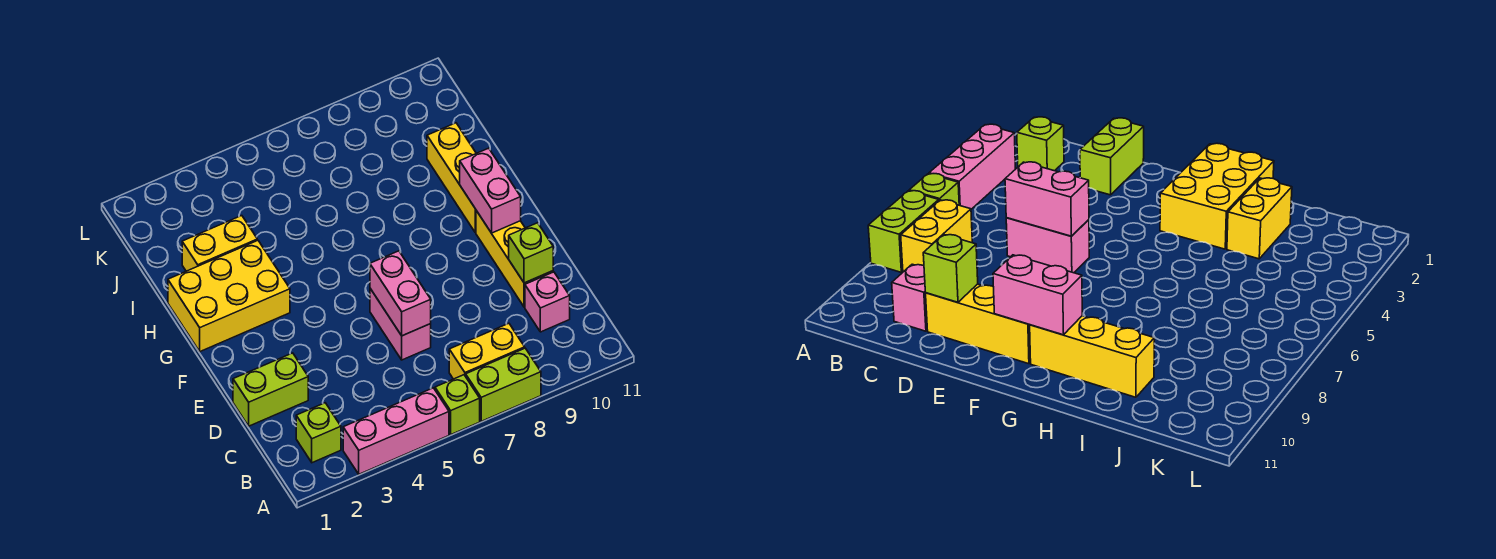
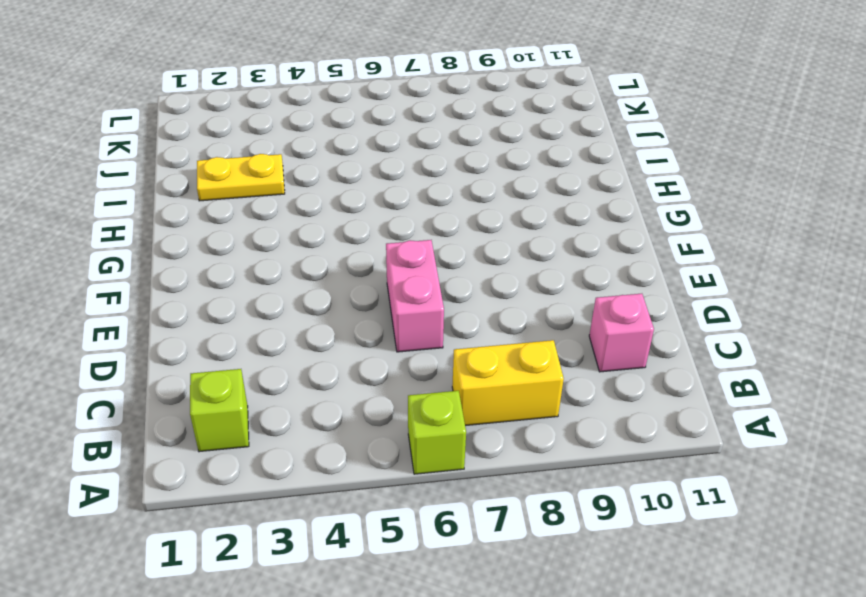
yellow 1x2 plate [197,154,285,201] -> yellow 1x2 brick [182,216,257,271]
none -> pink 1x3 brick [343,388,449,474]
none -> lime 1x2 brick [466,348,541,421]
none -> lime 1x2 brick [233,353,308,426]

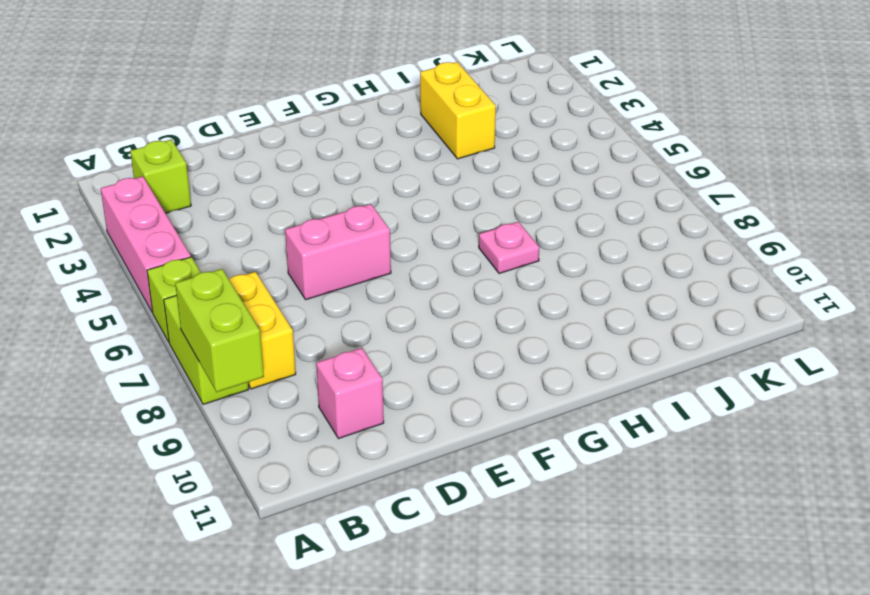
lime 1x2 brick [175,269,264,392] -> lime 1x2 brick moved to [233,353,308,426]
pink 1x1 plate [479,222,540,274] -> none
none -> yellow 1x3 brick [476,211,553,307]
none -> yellow 2x3 brick [168,240,290,352]
none -> yellow 1x3 brick [427,123,476,232]

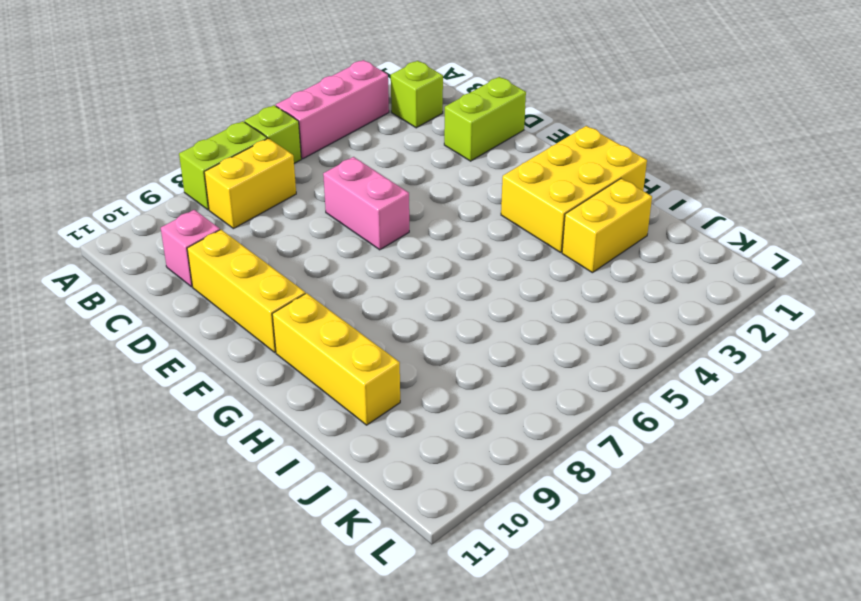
none -> pink 1x2 brick [370,251,431,336]
none -> lime 1x1 brick [509,223,553,283]
none -> pink 1x2 brick [460,148,521,233]

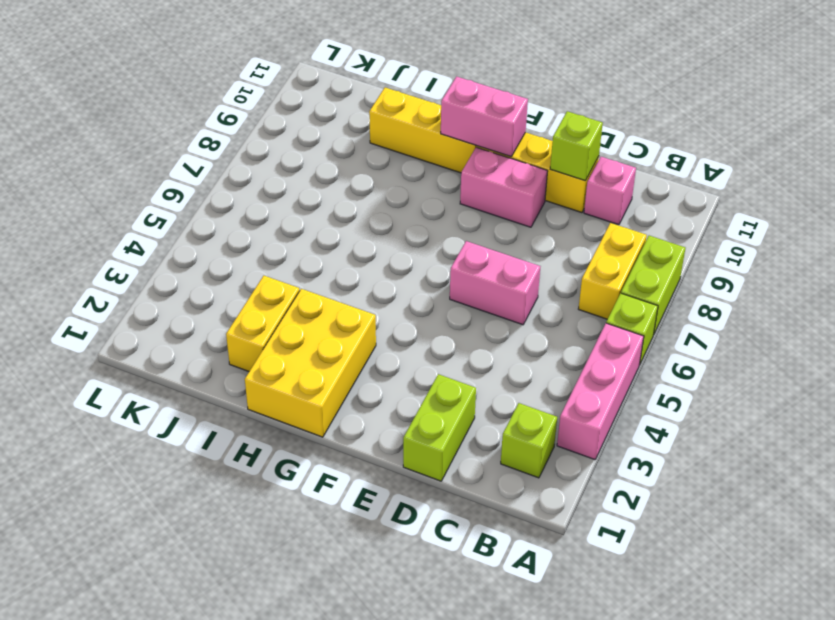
pink 1x2 brick [460,147,548,227] -> pink 1x2 brick moved to [370,251,431,336]

